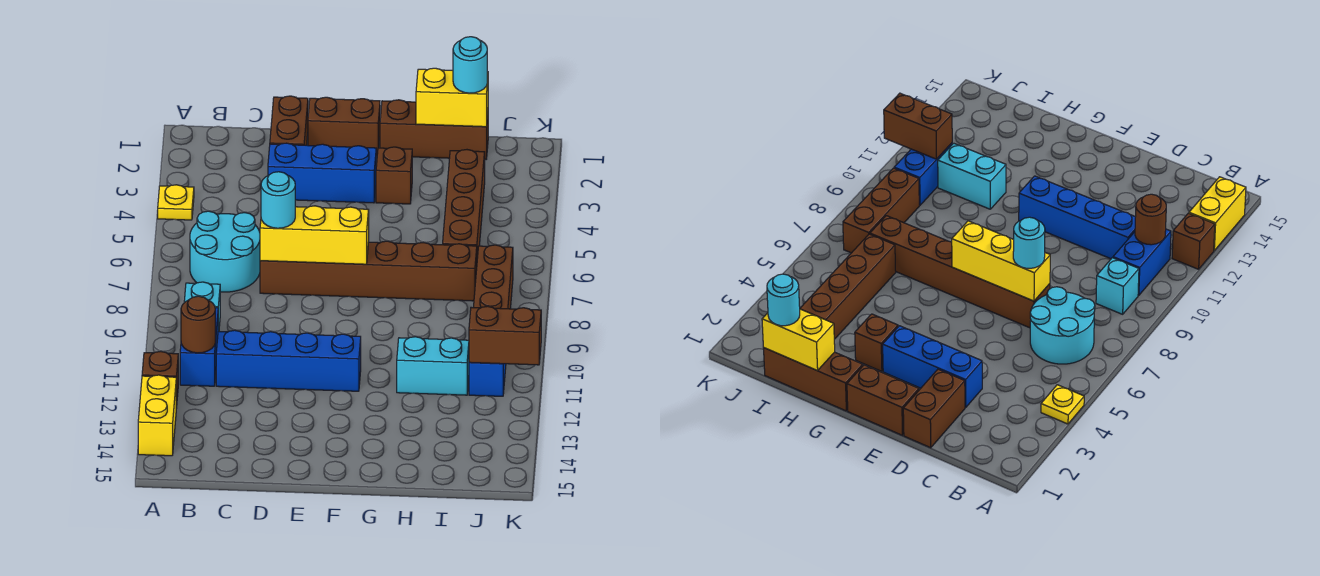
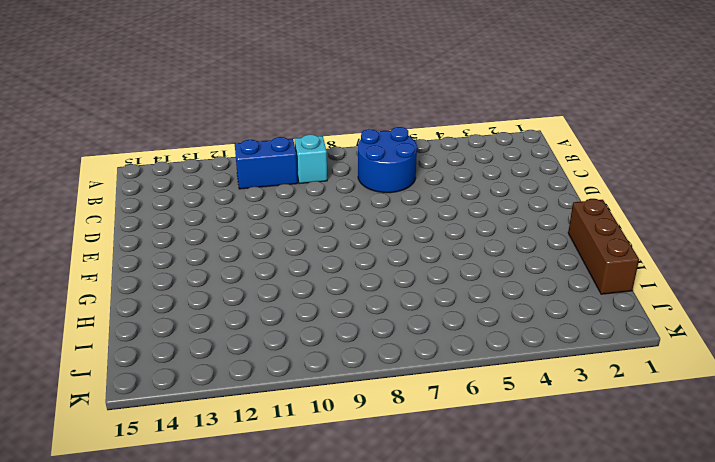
blue 2x2 round brick [358,127,417,193] -> cyan 2x2 round brick [190,211,260,292]
none -> yellow 1x1 plate [158,185,194,220]
none -> brown 1x1 brick [142,351,178,408]
none -> yellow 1x2 brick [138,375,176,456]

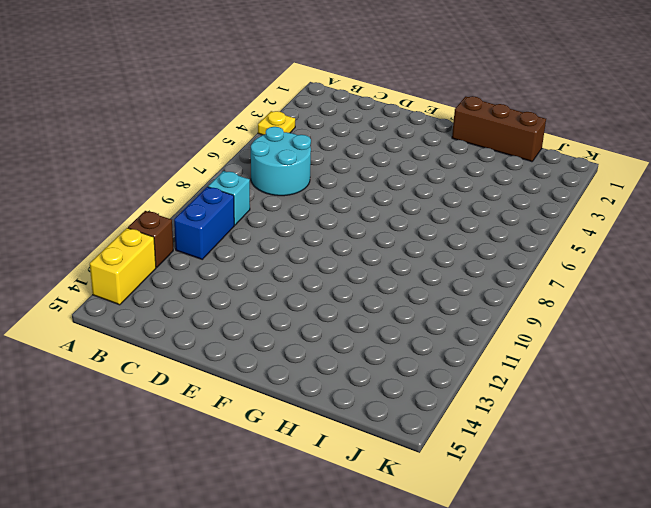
none -> blue 1x4 brick [216,330,361,391]
none -> brown 1x2 brick [270,96,308,145]
none -> blue 1x3 brick [268,143,376,203]

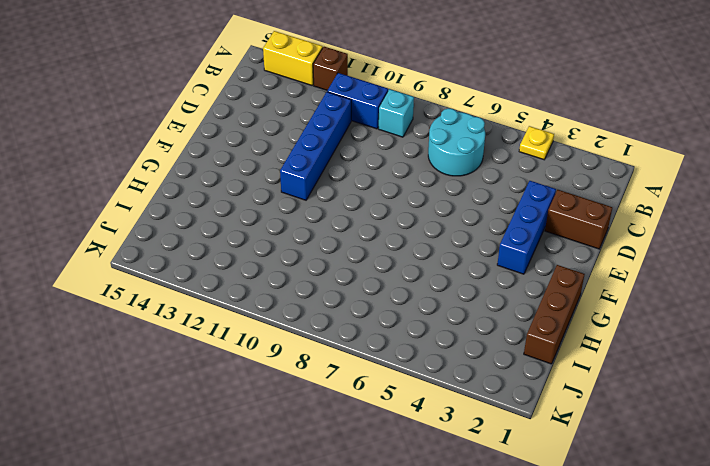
none -> brown 1x6 brick [260,241,477,301]
none -> brown 1x2 brick [308,97,380,156]
none -> brown 1x1 brick [376,147,412,204]

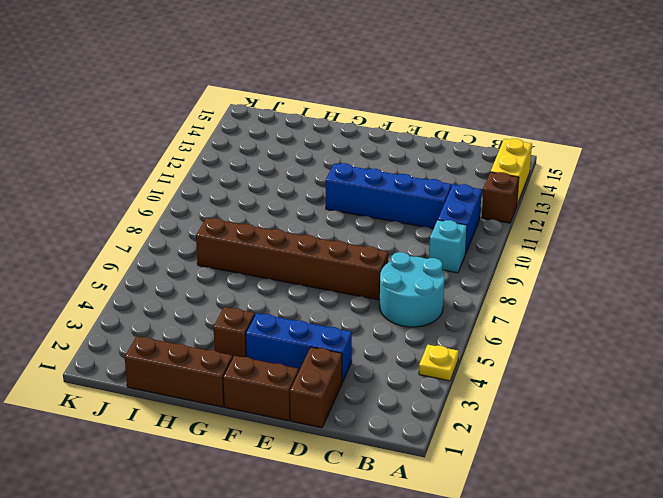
none -> cyan 1x2 brick [397,337,469,395]
none -> brown 1x4 brick [443,150,485,258]
none -> brown 1x3 brick [473,245,513,309]

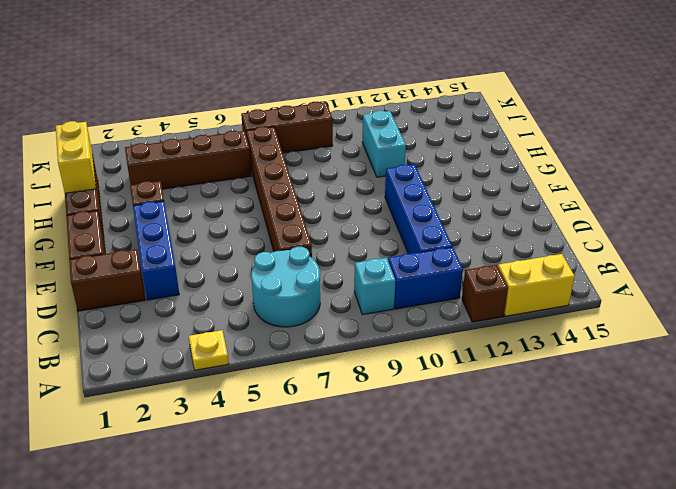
none -> blue 1x2 brick [469,362,506,396]
none -> brown 1x1 round brick [181,296,215,353]
none -> yellow 1x3 brick [260,206,369,264]

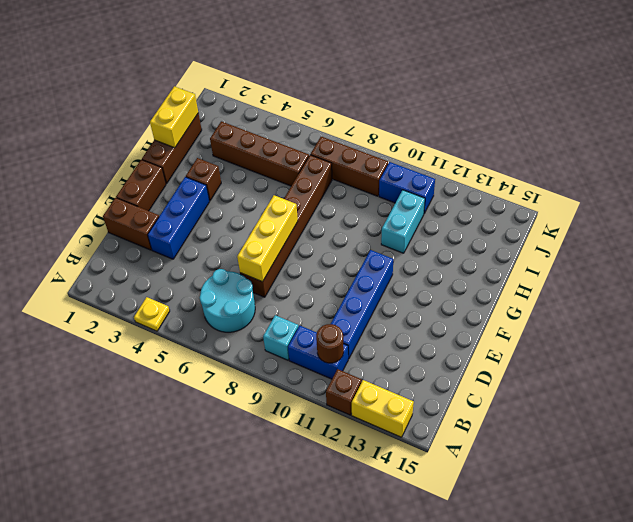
none -> brown 1x2 brick [469,306,541,365]
none -> cyan 1x1 round brick [261,172,295,228]
none -> cyan 1x1 round brick [453,37,487,93]

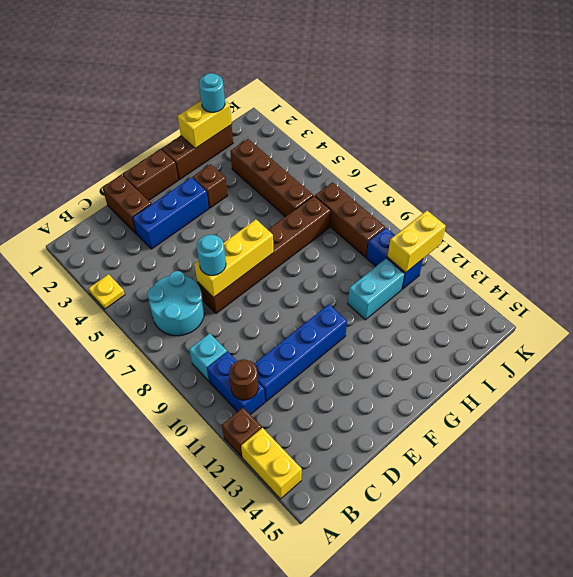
yellow 1x2 brick [388,211,446,273] -> brown 1x2 brick [469,306,541,365]

